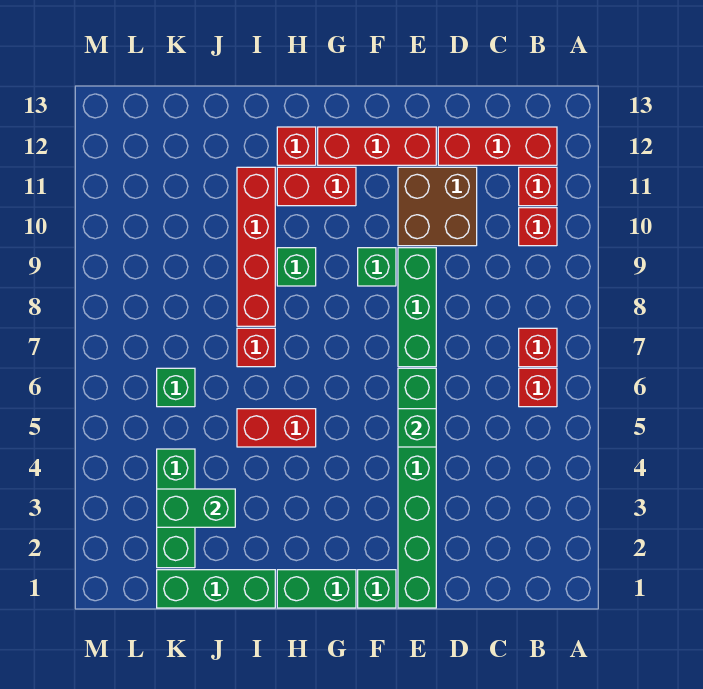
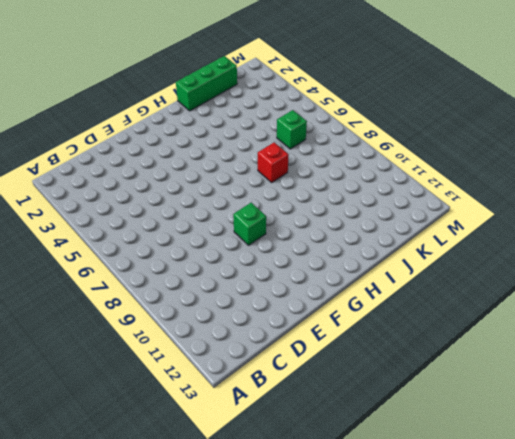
none -> red 1x1 brick [519,368,557,407]
none -> red 1x1 brick [519,328,557,367]
none -> red 1x1 brick [519,208,557,246]

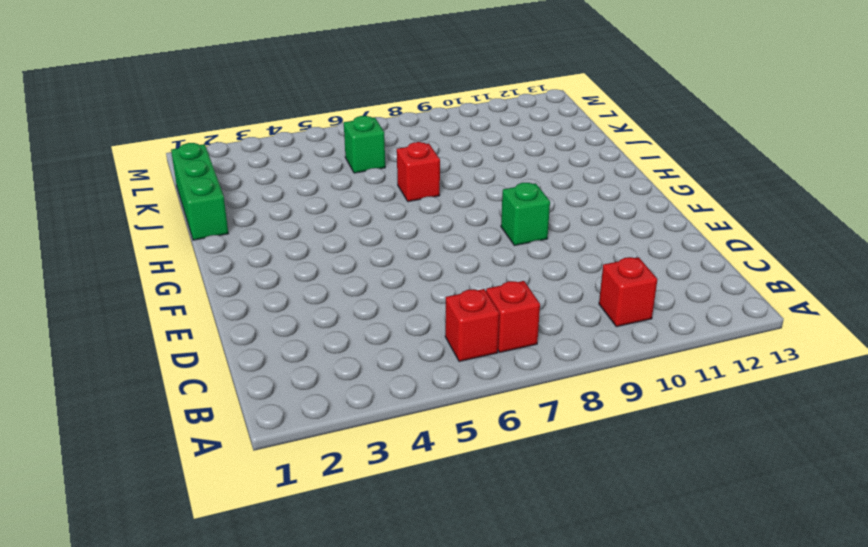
none -> red 1x1 brick [519,167,557,206]
none -> red 1x3 brick [438,127,557,165]
none -> brown 2x2 brick [398,167,477,246]

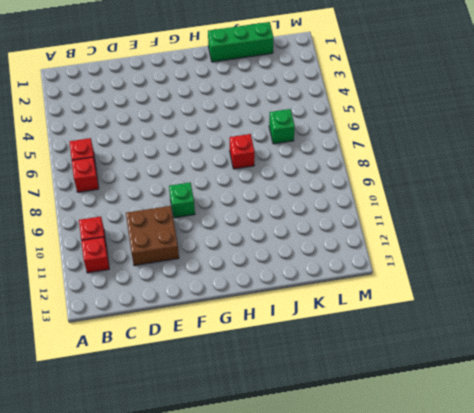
none -> red 1x3 brick [438,127,557,165]
none -> green 1x6 brick [398,368,436,608]
none -> green 1x3 brick [398,248,436,367]

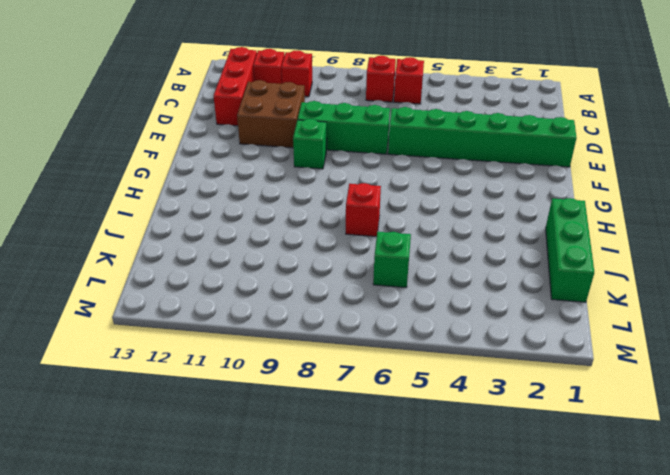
none -> red 1x3 brick [318,127,436,165]
none -> green 1x1 brick [358,570,396,608]
none -> green 1x2 brick [277,570,356,608]

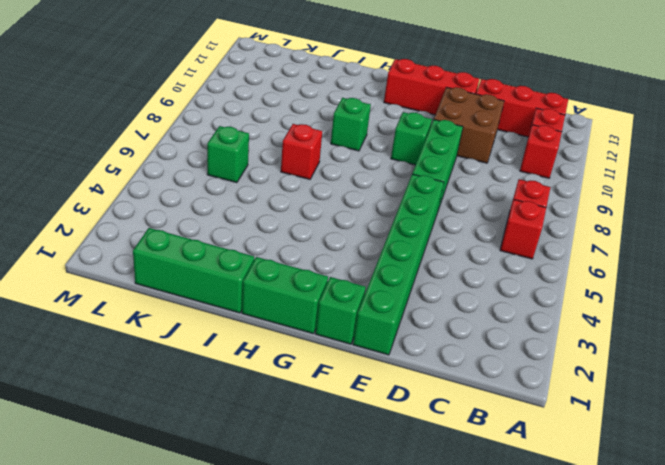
none -> red 1x2 brick [277,167,356,206]
none -> red 1x2 brick [237,409,316,447]
none -> red 1x1 brick [277,127,316,165]

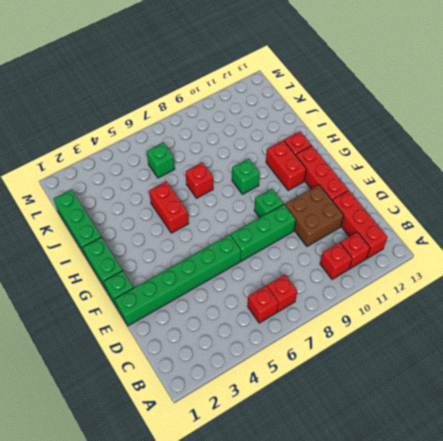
none -> red 1x4 brick [237,167,275,326]
none -> green 1x3 brick [157,449,195,568]
none -> green 1x1 brick [398,409,436,447]

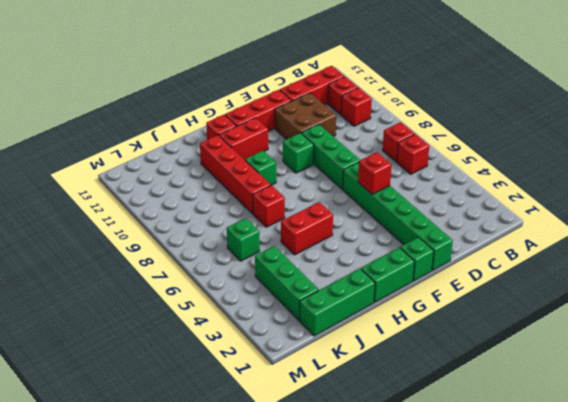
red 1x1 brick [358,152,391,195] -> green 1x1 brick [398,409,436,447]
none -> green 1x2 brick [157,489,235,527]

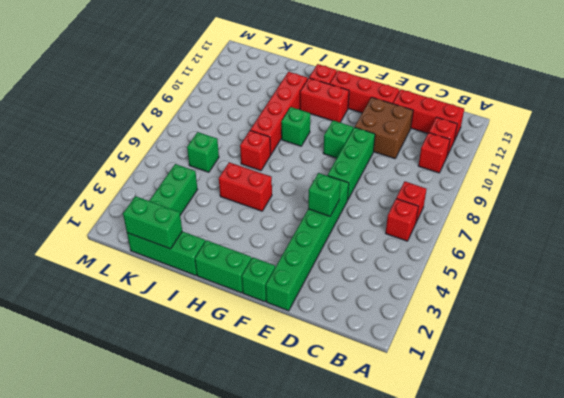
green 1x2 brick [123,196,182,249] -> green 1x2 brick moved to [157,489,235,527]

